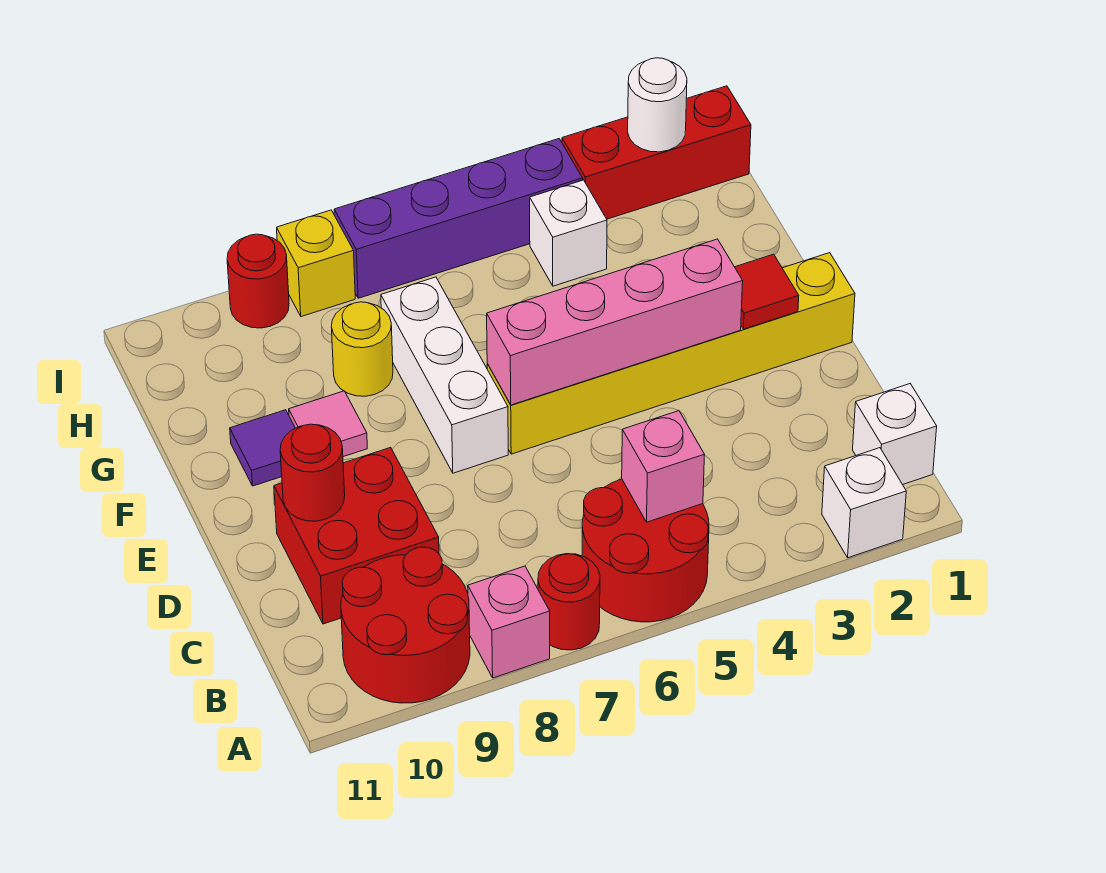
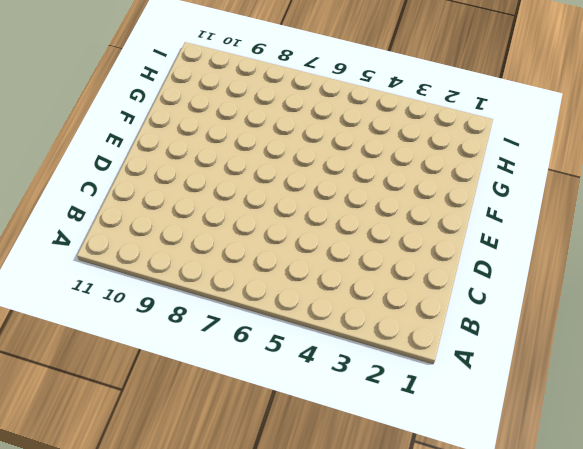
none -> white 1x1 brick [822,448,906,558]
none -> red 2x2 round brick [582,479,709,622]
none -> red 1x1 round brick [538,554,600,650]

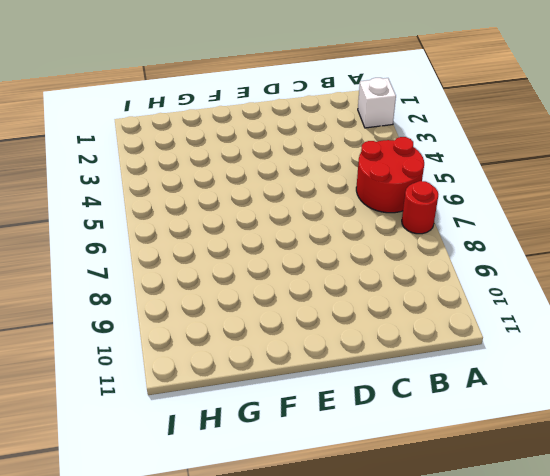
none -> pink 1x1 brick [468,566,550,678]
none -> red 2x2 round brick [341,547,470,703]
none -> white 1x1 brick [853,384,937,485]

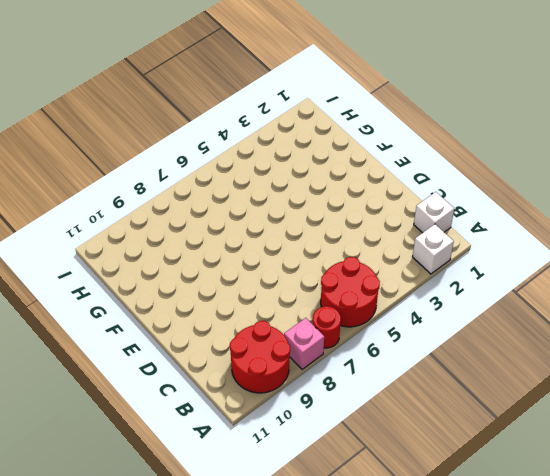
none -> red 2x2 brick [274,447,439,624]
none -> yellow 1x6 brick [487,253,855,454]
none -> white 1x3 brick [381,277,508,473]

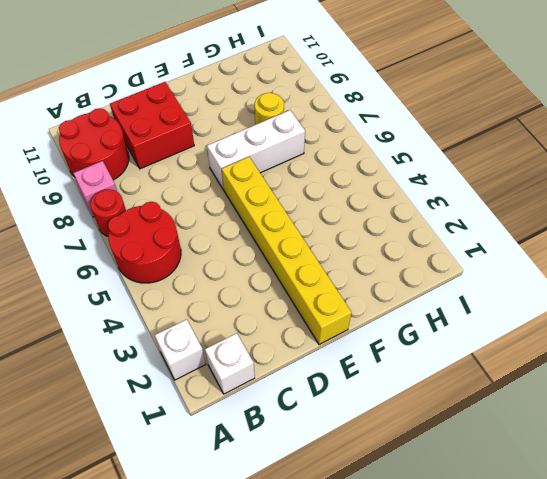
none -> pink 1x1 tile [289,391,367,457]
none -> purple 1x1 tile [230,410,295,486]
none -> white 1x1 brick [530,180,607,286]

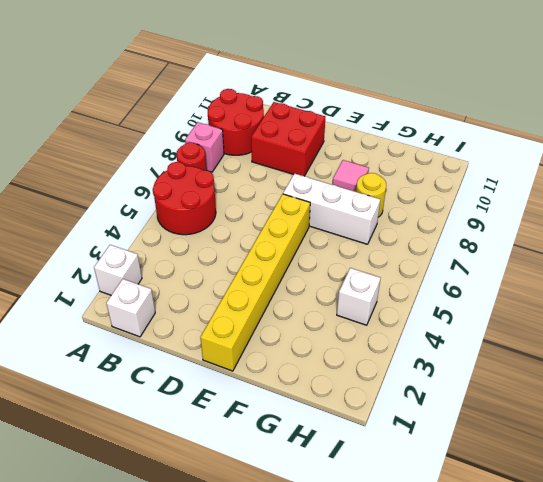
none -> purple 1x1 tile [230,410,295,486]
none -> red 1x3 brick [562,86,751,219]
none -> purple 1x4 brick [334,139,583,298]

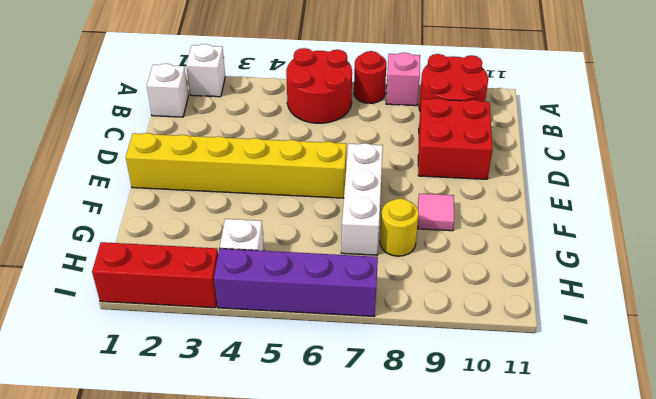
none -> purple 1x1 tile [230,410,295,486]
none -> yellow 1x1 brick [277,210,355,317]
none -> red 1x1 round brick [227,234,289,328]

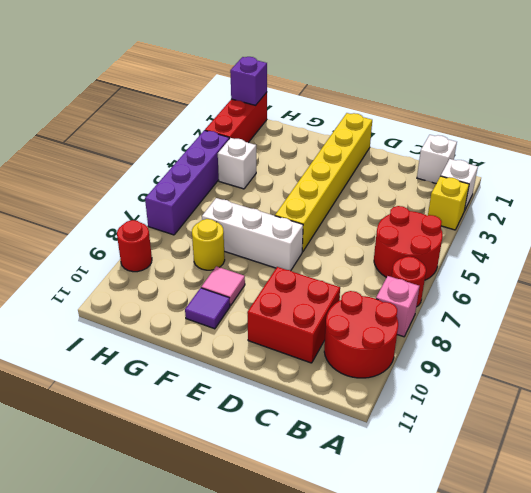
yellow 1x1 brick [428,176,469,230] -> yellow 1x1 brick moved to [277,210,355,317]
purple 1x1 brick [230,57,267,105] -> none
none -> pink 1x1 brick [622,411,704,522]
none -> red 1x1 round brick [280,424,345,521]
none -> red 1x1 tile [735,254,799,329]

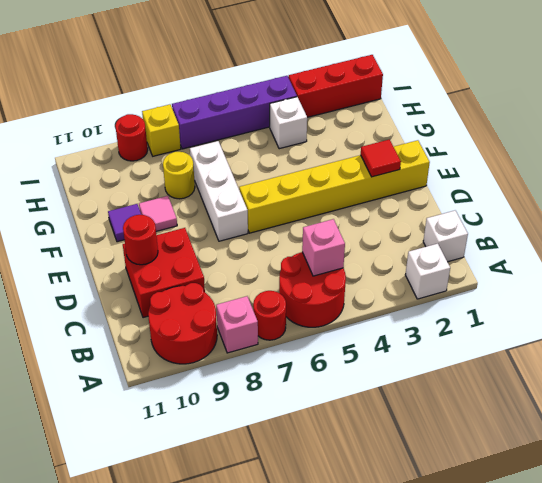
none -> pink 1x4 brick [487,239,743,405]
none -> white 1x1 round brick [628,58,687,152]

